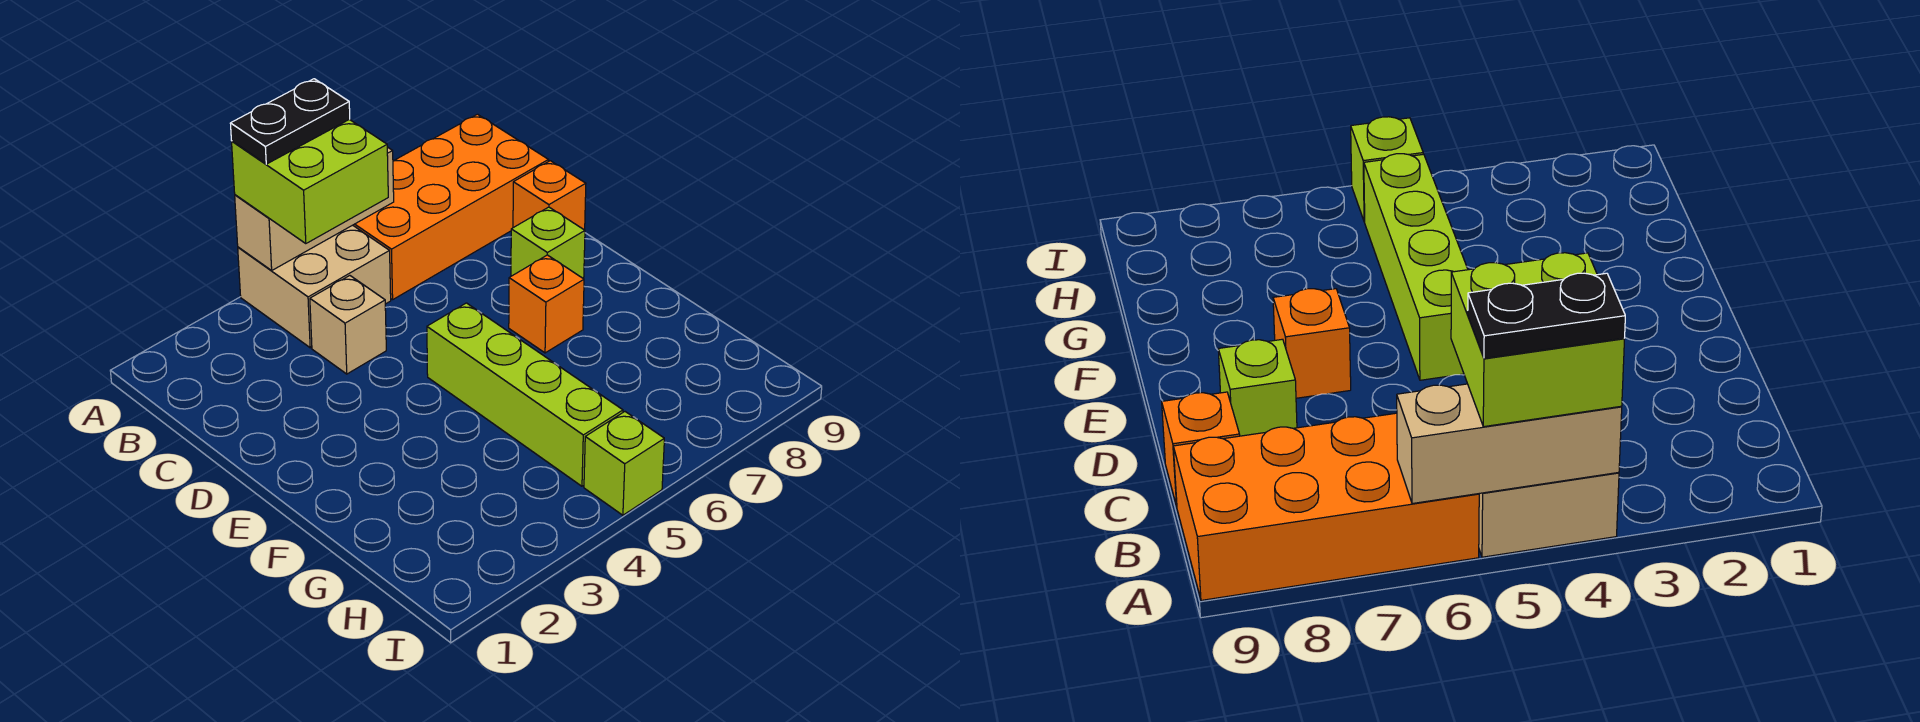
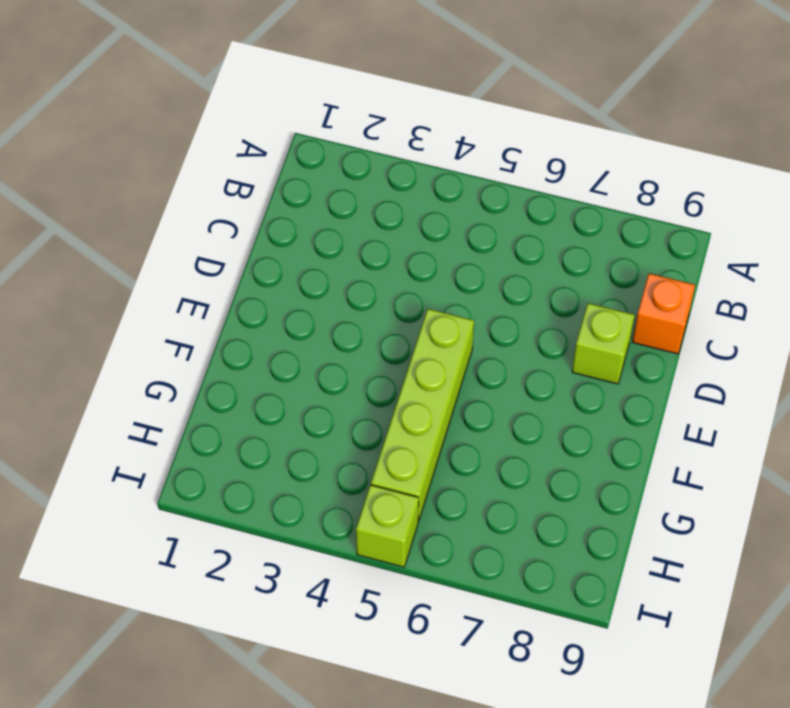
none -> tan 2x2 brick [238,225,391,348]
none -> orange 2x4 brick [353,114,548,300]

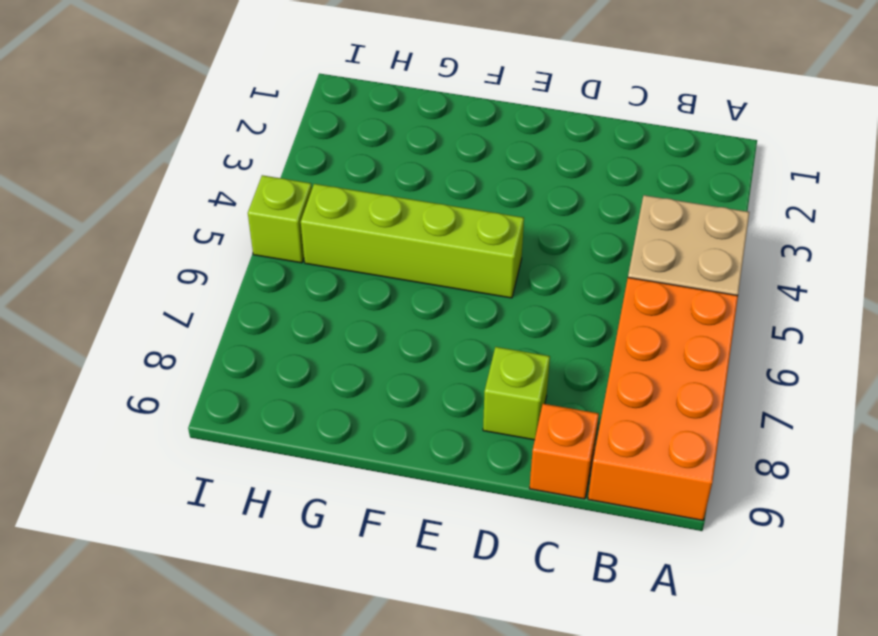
none -> tan 1x1 brick [310,276,386,374]
none -> orange 1x1 brick [509,255,584,353]

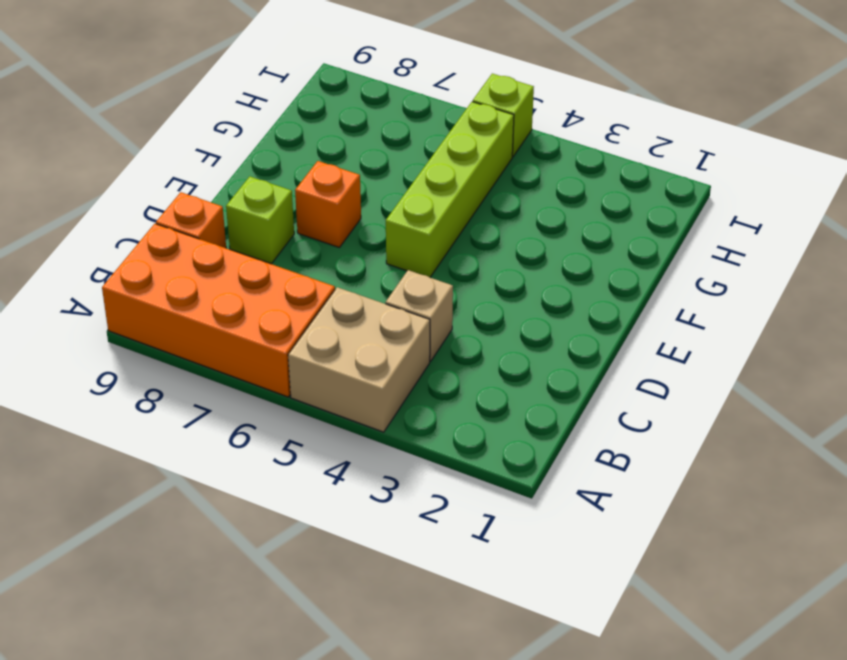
none -> tan 1x3 brick [235,147,394,270]
none -> lime 2x2 brick [232,119,388,244]

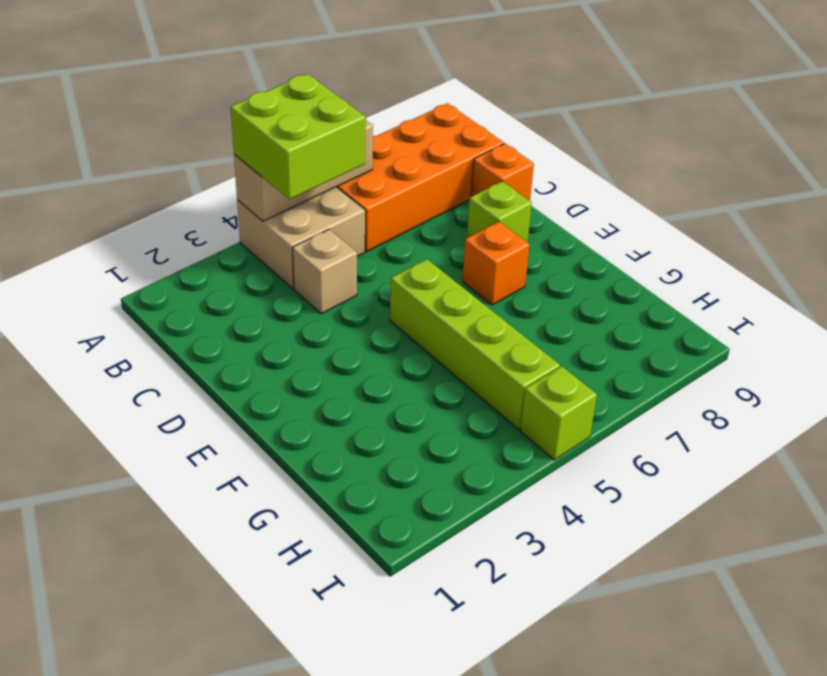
none -> black 1x2 plate [230,79,350,164]

